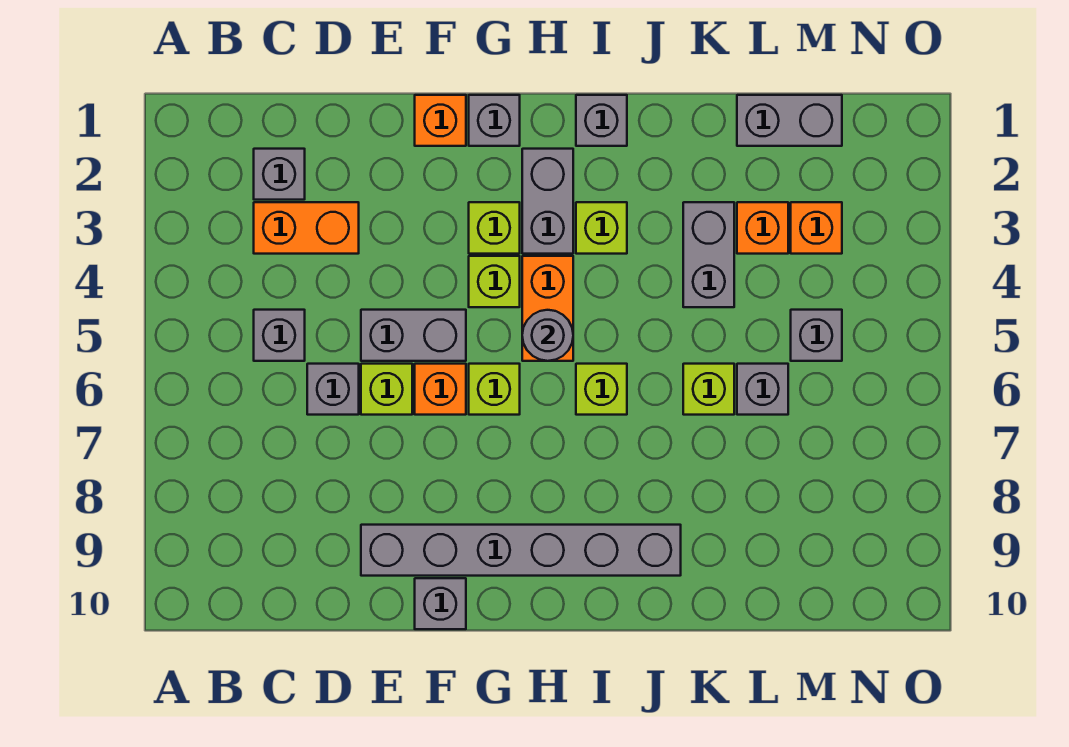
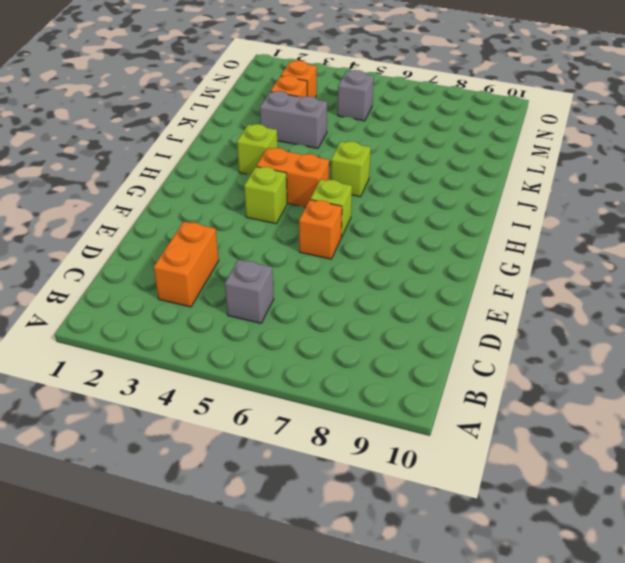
none -> grey 1x1 brick [254,149,305,200]
none -> grey 1x1 brick [307,364,359,415]
none -> grey 1x2 brick [361,310,466,361]

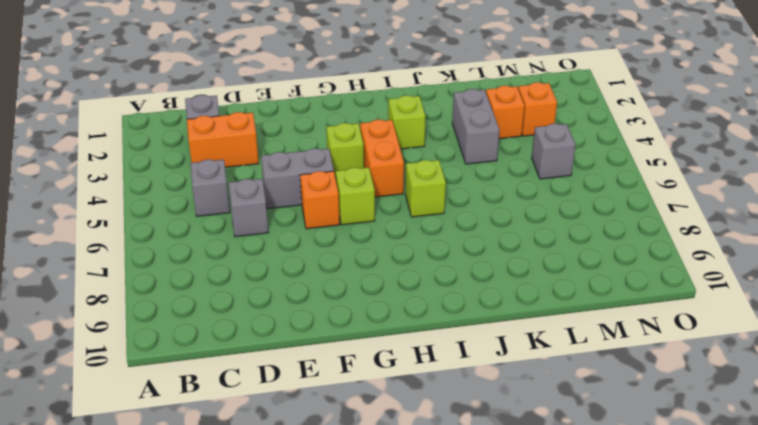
none -> lime 1x1 brick [361,364,412,415]
none -> grey 1x6 brick [361,525,681,576]
none -> orange 1x1 brick [415,95,466,146]

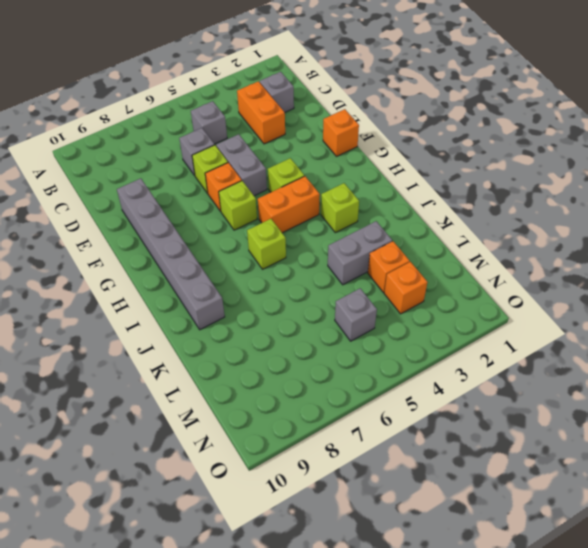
none -> grey 1x1 brick [415,578,466,629]
none -> grey 1x1 brick [469,95,520,146]
none -> lime 1x1 brick [469,202,520,254]

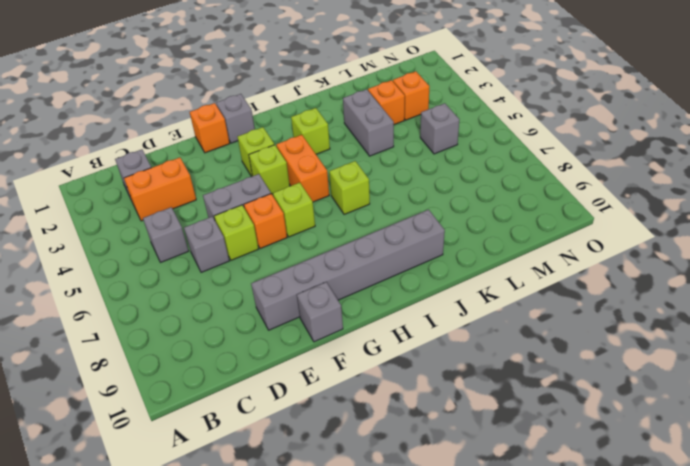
none -> grey 1x2 brick [522,149,573,254]
none -> grey 1x1 brick [576,95,627,146]
none -> lime 1x1 brick [683,364,734,415]

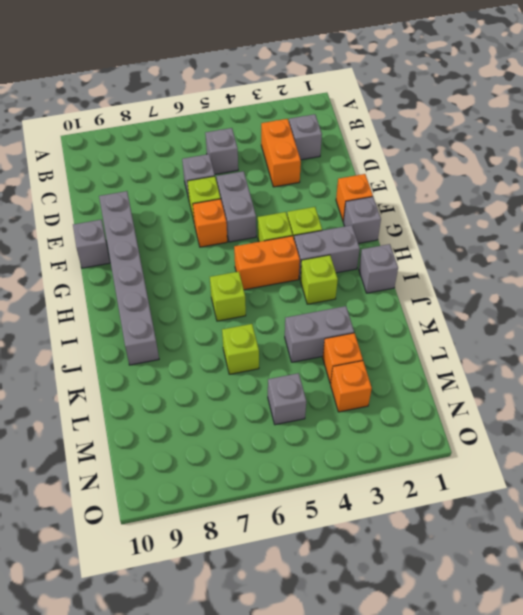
none -> lime 1x1 brick [469,364,520,415]
none -> grey 1x2 brick [737,95,842,146]
none -> grey 1x1 brick [737,364,788,415]

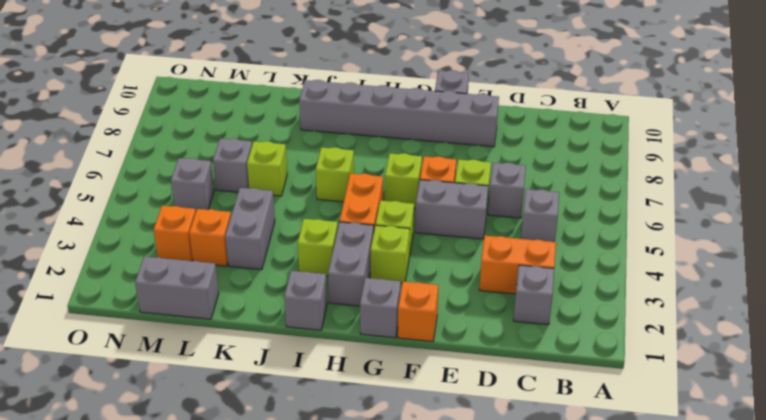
none -> grey 1x1 round brick [522,310,573,361]

